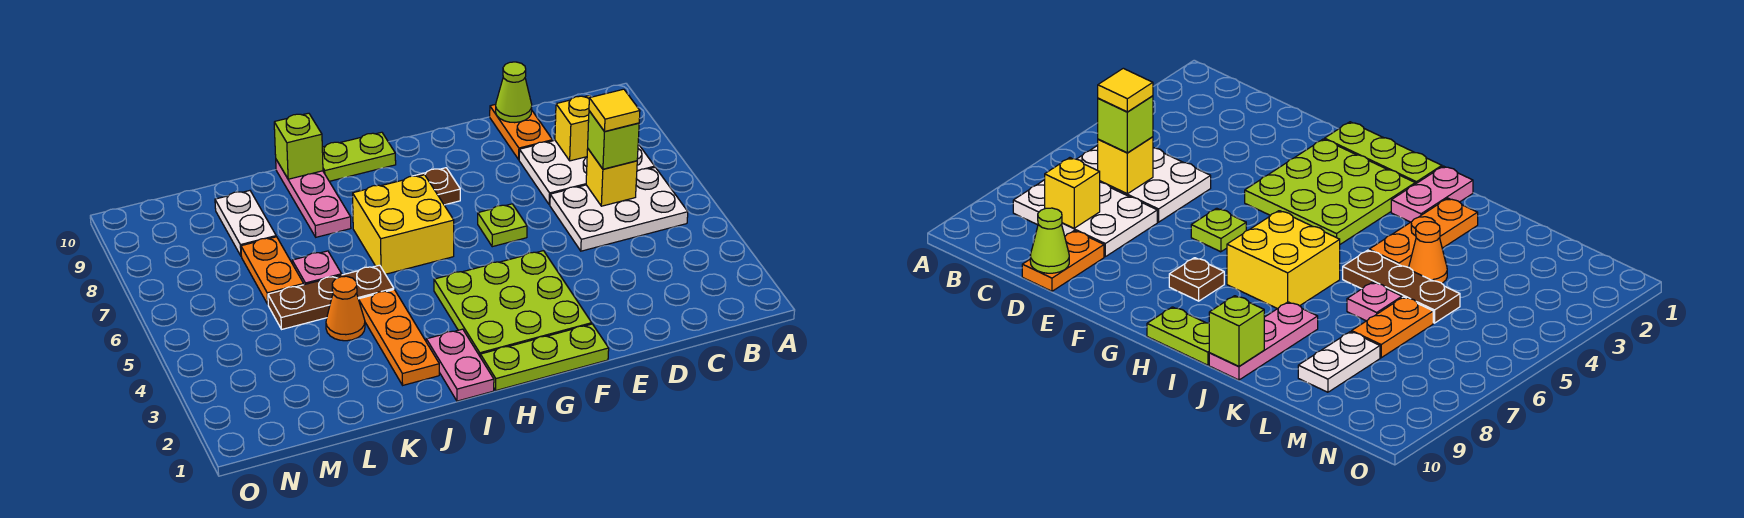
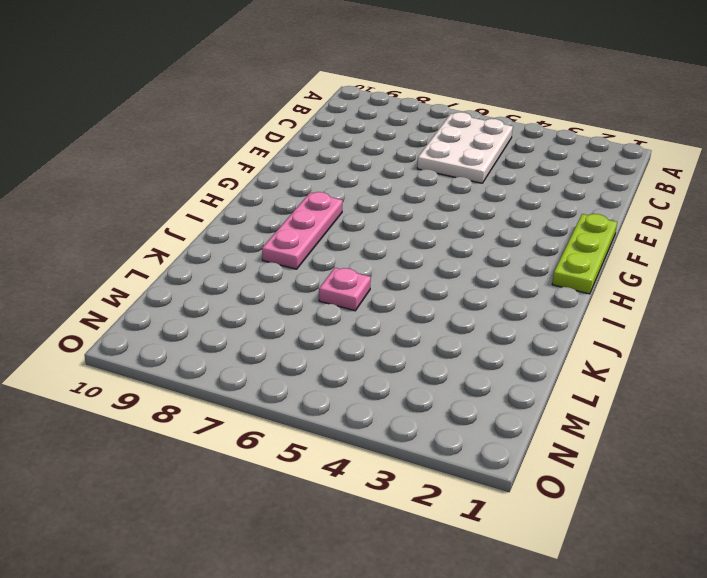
pink 1x3 plate [262,192,343,269] -> pink 1x3 plate turned to [276,160,351,237]
none -> white 2x3 plate [519,140,655,205]
none -> orange 1x2 plate [490,104,552,160]
none -> lime 3x3 plate [434,251,592,356]

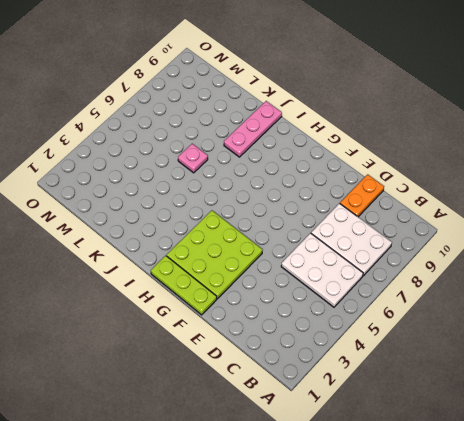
none -> lime 1x1 plate [478,204,527,247]
none -> brown 1x1 plate [415,168,460,205]
none -> yellow 2x2 brick [353,175,454,274]

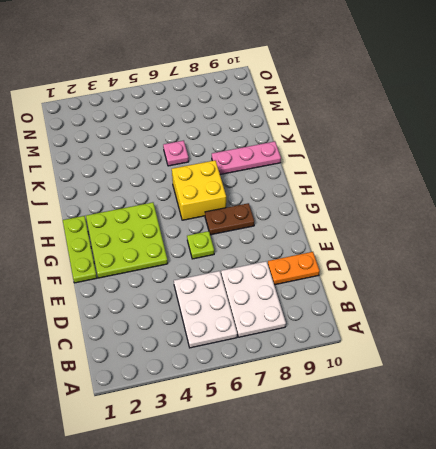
brown 1x2 plate [205,203,254,235] -> brown 1x1 plate [415,168,460,205]
none -> lime 1x2 plate [322,132,396,181]
none -> pink 1x2 plate [426,329,494,401]
none -> orange 1x3 plate [359,290,439,385]

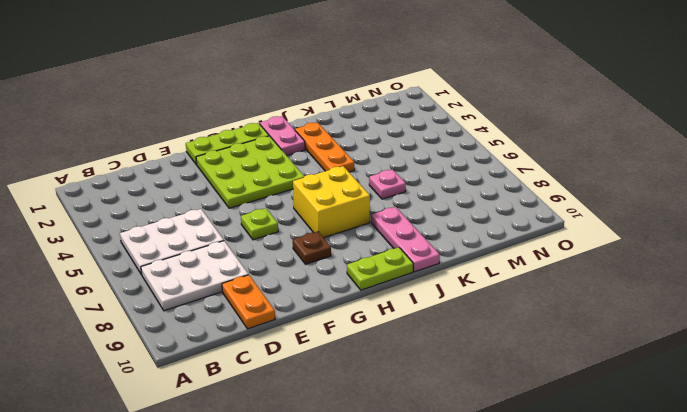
none -> brown 1x3 plate [268,265,394,329]
none -> orange 1x1 cone [326,276,365,341]
none -> orange 1x2 plate [241,237,304,304]

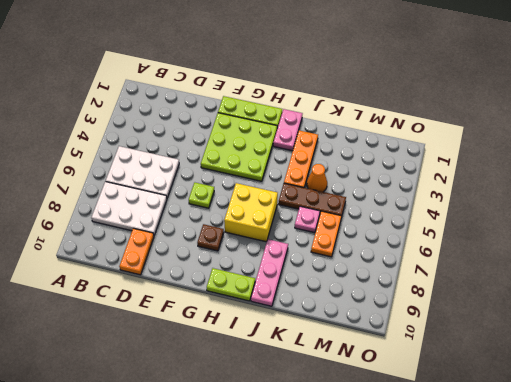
none -> white 1x2 plate [215,191,276,256]
none -> yellow 1x1 brick [586,149,637,206]
none -> yellow 1x1 brick [555,95,591,161]

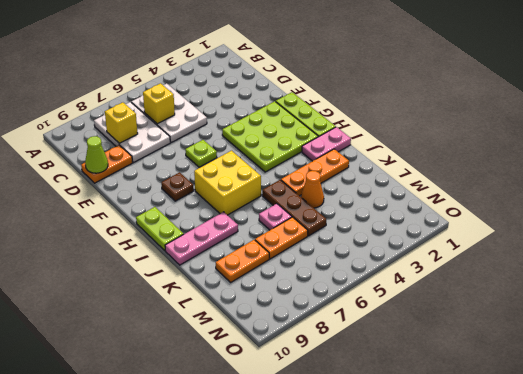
orange 1x2 plate [216,240,269,282] -> white 1x2 plate [215,191,276,256]
none -> lime 1x1 brick [274,113,323,179]
none -> lime 1x1 brick [588,111,639,169]
none -> yellow 1x1 tile [589,89,640,131]

